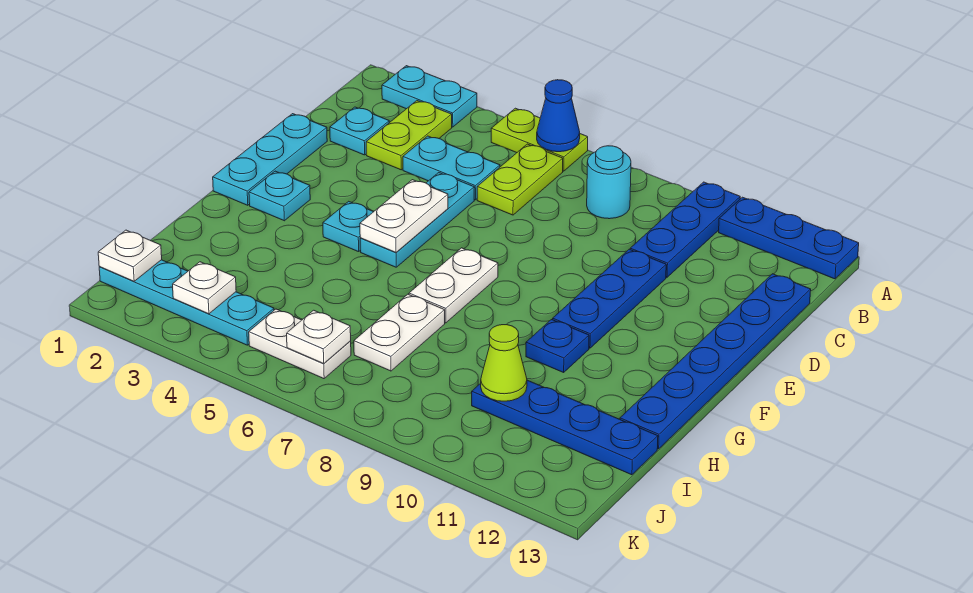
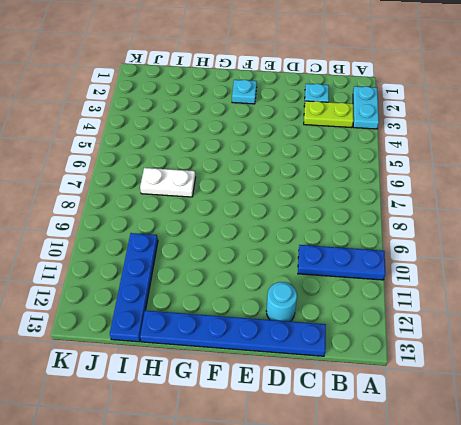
cyan 1x1 round brick [266,282,297,321] -> cyan 1x1 round brick moved to [587,146,631,219]
none -> lime 1x2 plate [491,108,588,171]
none -> blue 1x3 plate [719,197,859,279]
none -> lime 1x2 plate [477,144,563,215]

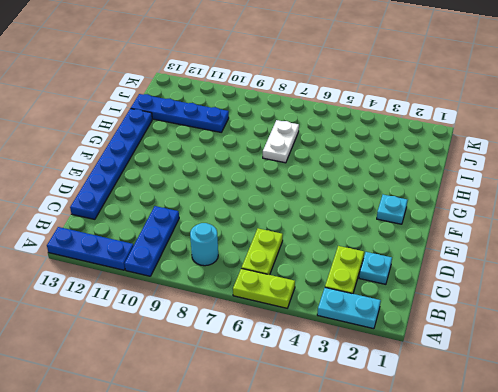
none -> cyan 1x2 plate [403,136,500,200]
none -> cyan 1x3 plate [213,114,327,205]
none -> cyan 1x3 plate [360,173,474,267]

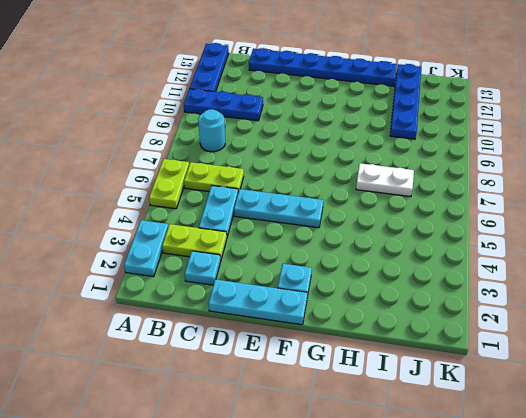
none -> blue 1x3 plate [553,249,666,348]
none -> cyan 1x1 plate [323,201,373,252]
none -> white 1x2 plate [409,248,498,323]

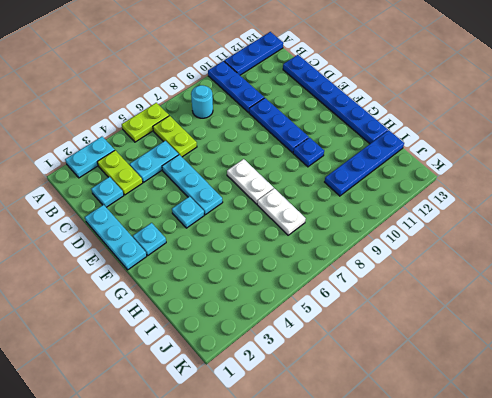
none -> cyan 1x4 plate [99,260,274,345]
none -> white 1x2 plate [249,309,351,379]
none -> blue 1x1 cone [537,80,580,152]

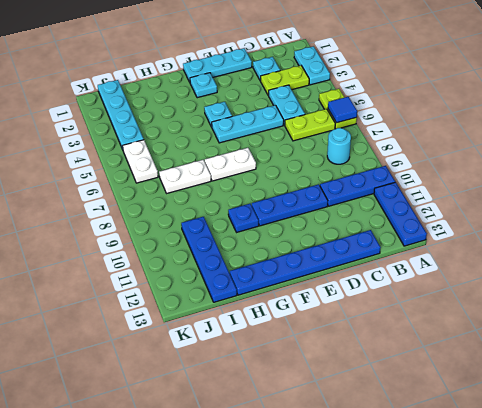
blue 1x1 tile [328,97,357,123] -> blue 1x1 cone [537,80,580,152]
none -> white 1x2 plate [360,180,448,252]
none -> lime 1x1 cone [481,325,527,401]
none -> white 1x1 plate [98,230,162,281]

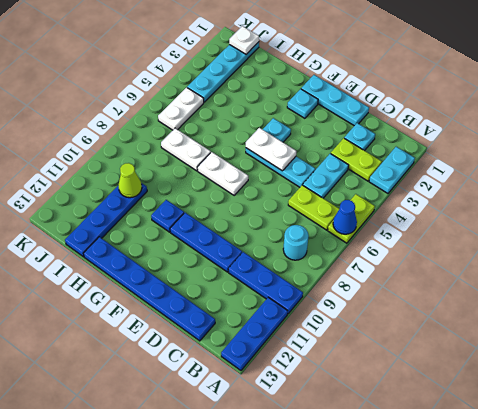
none -> white 1x1 plate [173,262,236,314]
none -> white 1x1 plate [287,310,351,363]

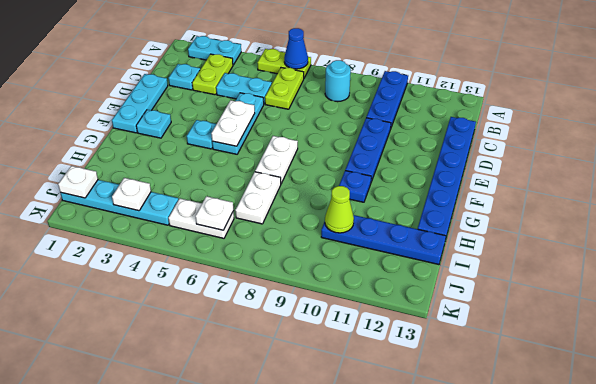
none -> blue 1x3 plate [719,197,859,279]

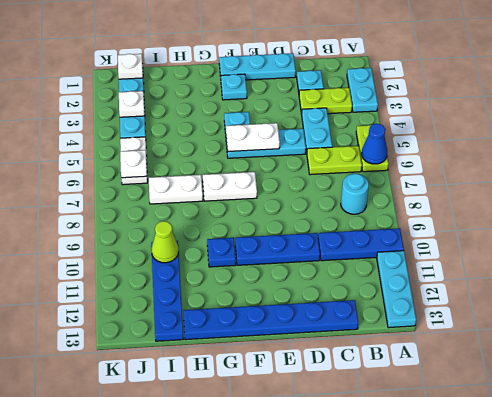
cyan 1x3 plate [377,251,416,328] -> blue 1x3 plate [719,197,859,279]

